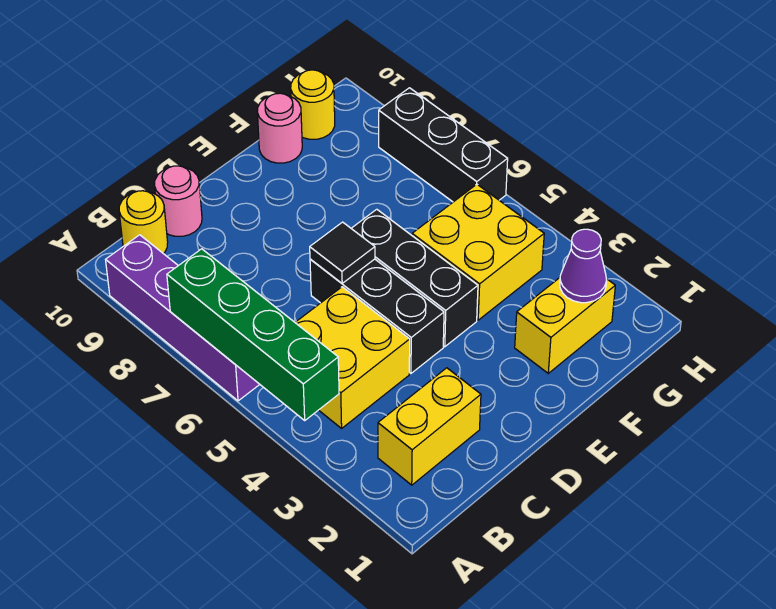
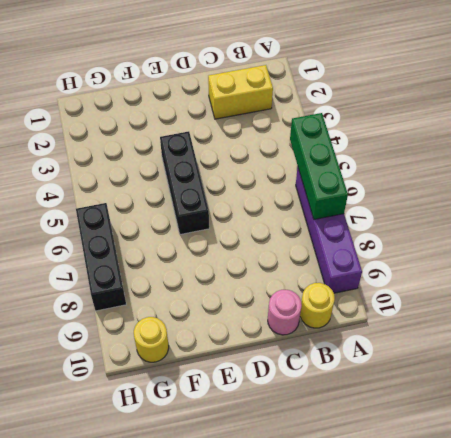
green 1x3 brick [290,113,348,219] -> green 1x4 brick [167,249,339,420]
none -> yellow 2x2 brick [295,287,410,428]
none -> black 1x3 brick [310,259,444,373]
none -> yellow 1x2 brick [515,278,615,373]

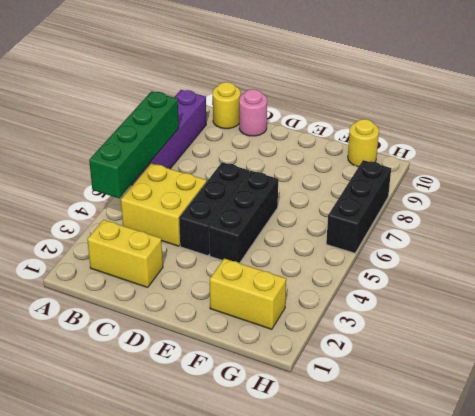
none -> yellow 2x2 brick [412,184,544,320]
none -> pink 1x1 round brick [257,93,302,163]
none -> black 1x1 tile [310,222,375,283]

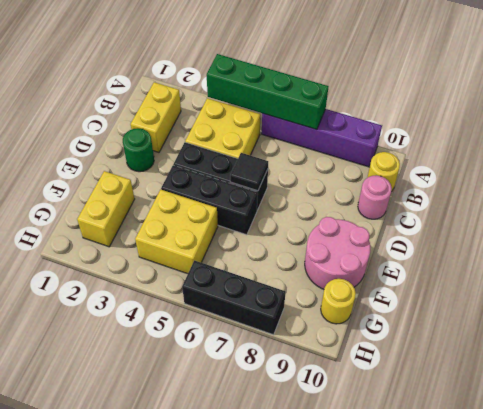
green 1x1 round brick [123,128,154,172] -> none
pink 2x2 round brick [305,217,370,289] -> pink 1x1 round brick [257,93,302,163]
none -> purple 1x1 cone [560,229,606,303]

